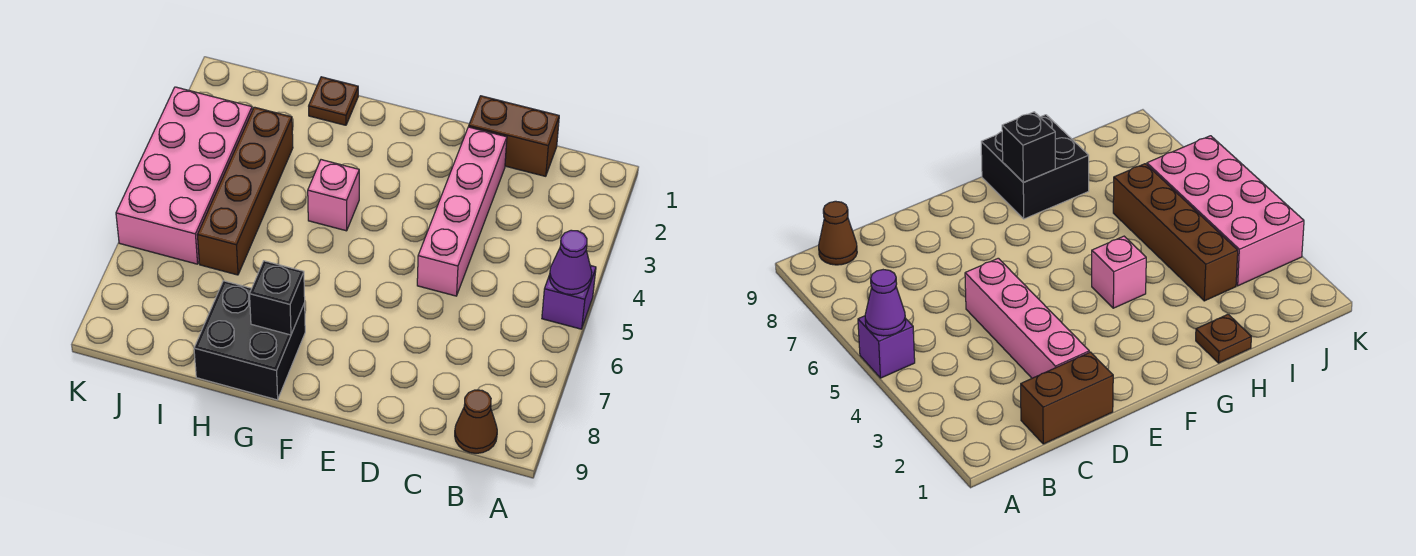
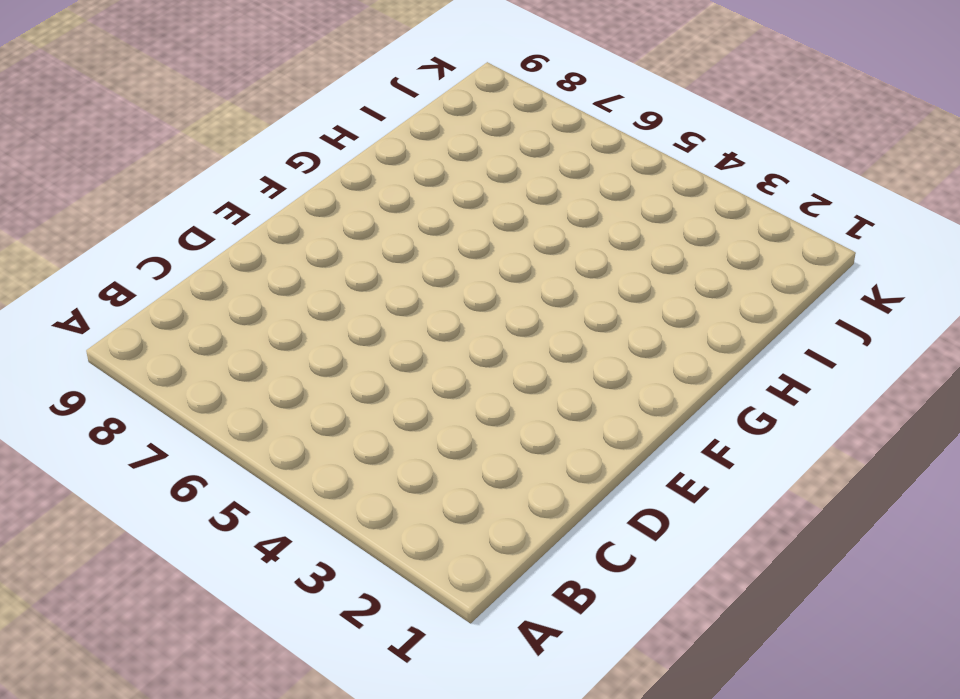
none -> purple 1x1 brick [542,266,596,329]
none -> brown 1x1 cone [455,390,497,453]

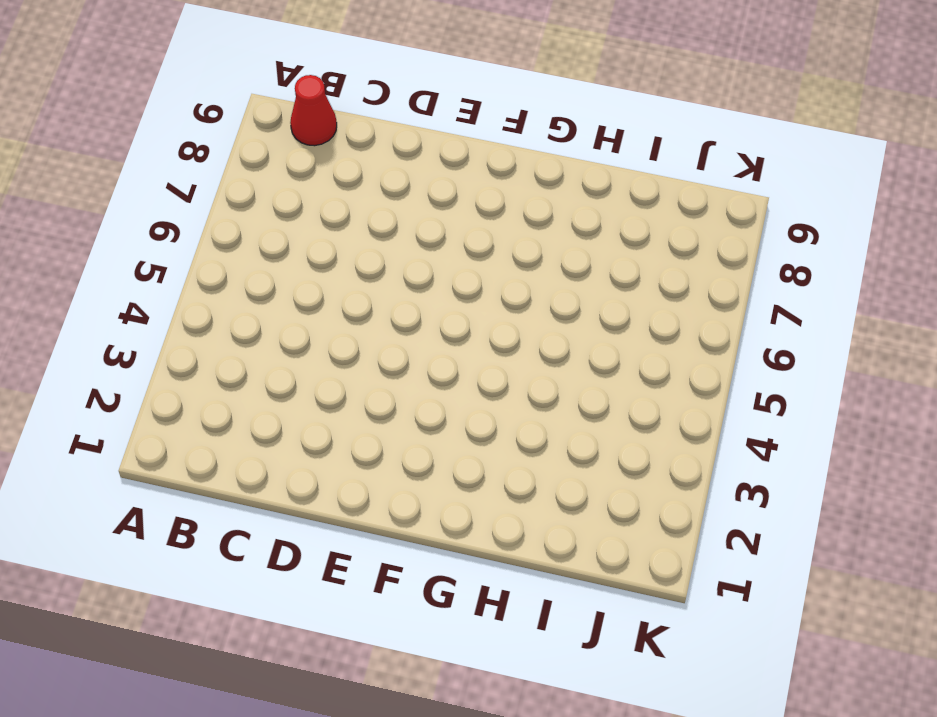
red 1x1 cone [290,75,337,146] -> brown 1x1 cone [455,390,497,453]
none -> purple 1x1 brick [542,266,596,329]
none -> brown 1x2 brick [469,96,559,176]

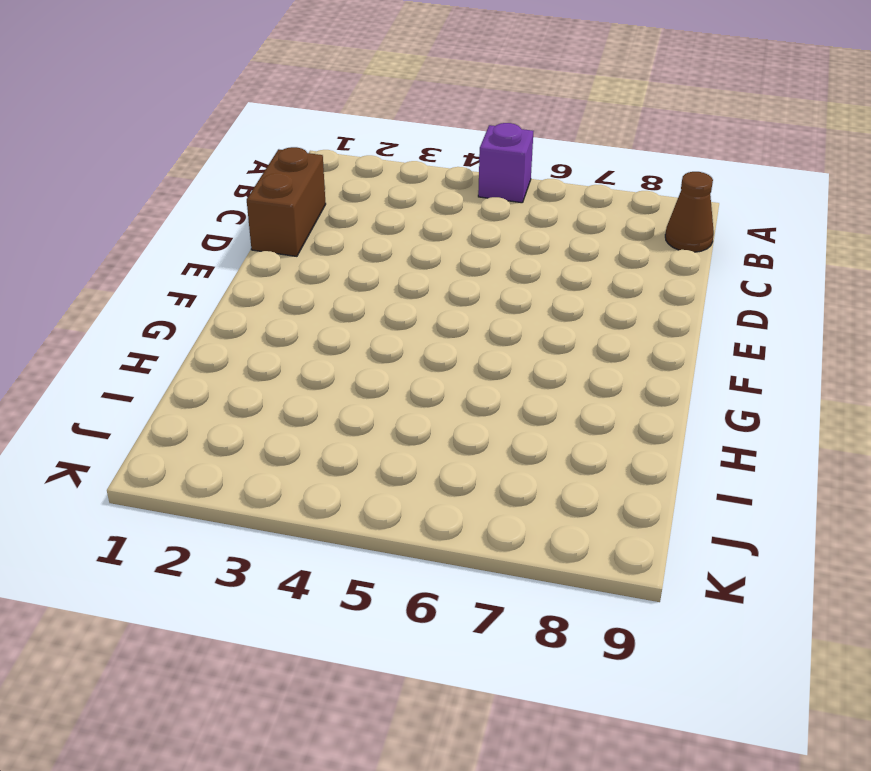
none -> pink 1x4 brick [417,127,507,296]
none -> pink 1x1 brick [308,160,359,231]

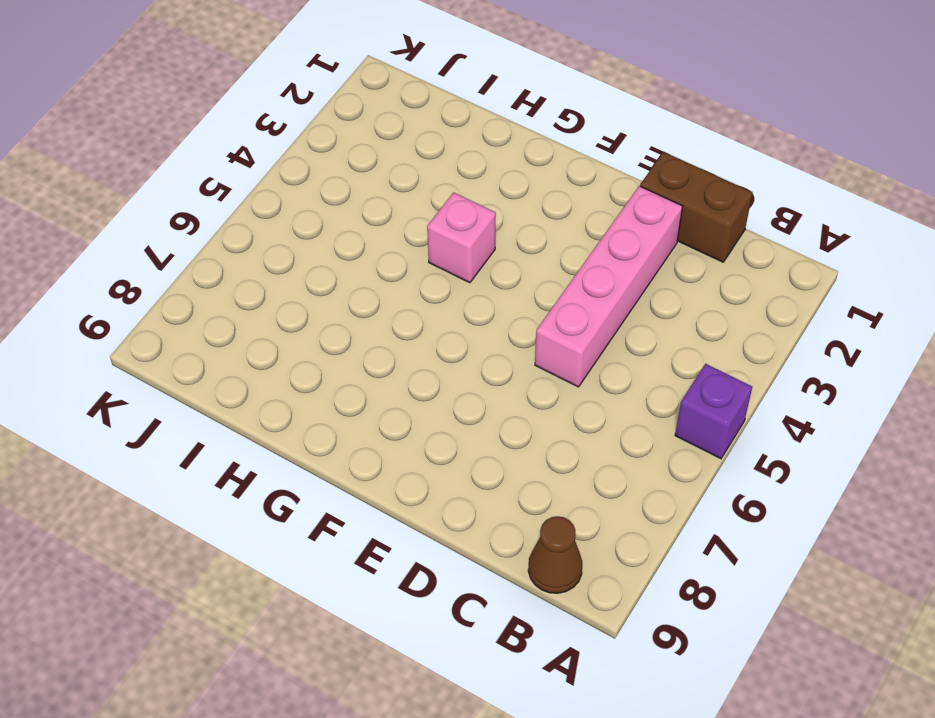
none -> black 2x2 brick [194,281,305,400]
none -> brown 1x1 plate [309,77,358,125]

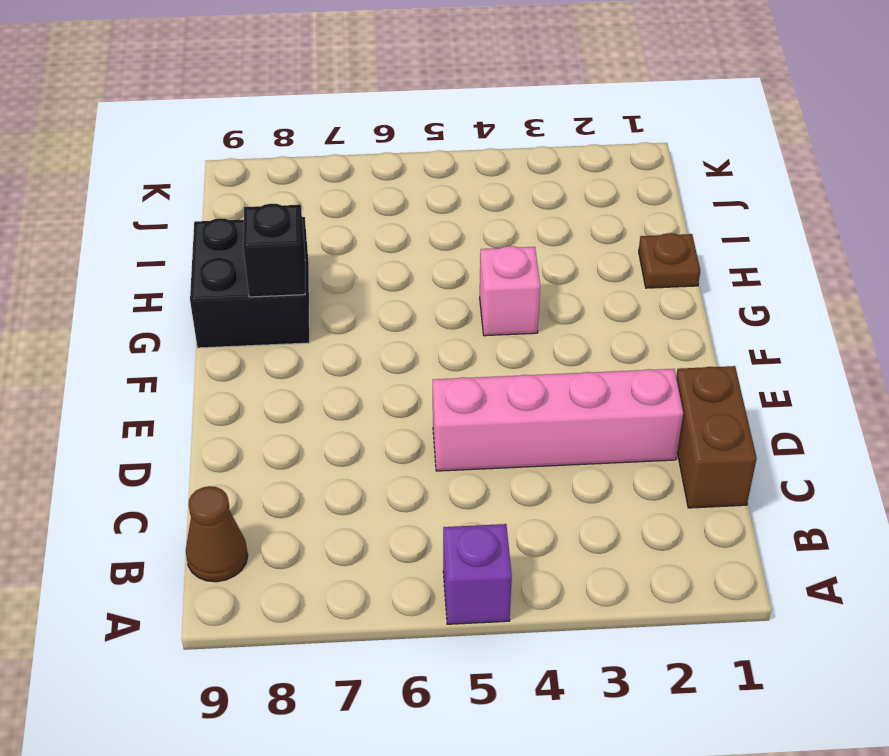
none -> brown 1x4 brick [198,107,293,275]
none -> pink 2x4 brick [116,87,252,264]

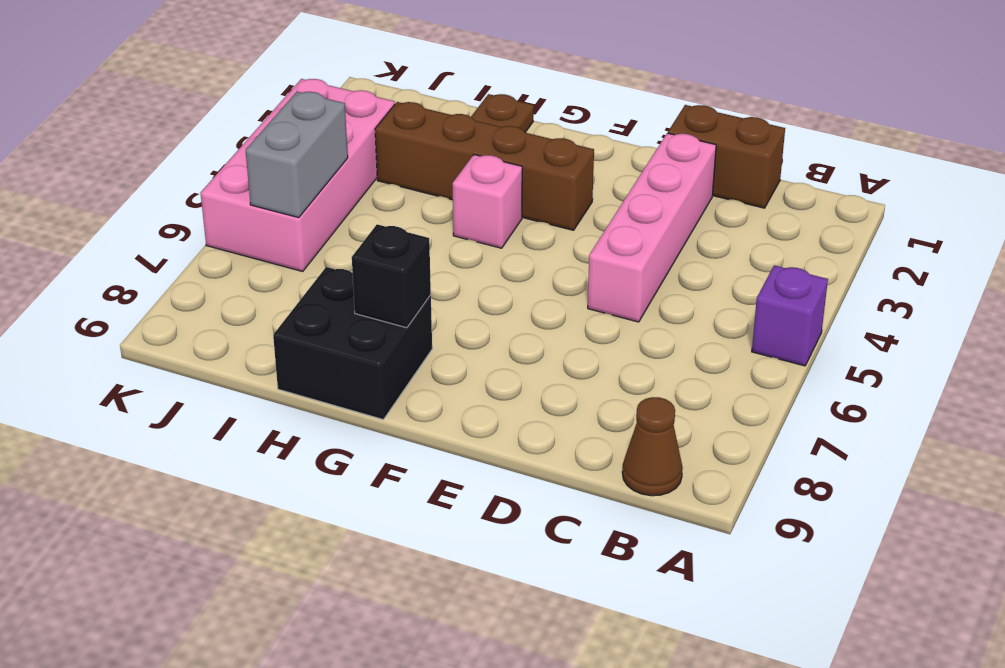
brown 1x4 brick [375,102,594,230] -> brown 1x4 brick turned to [198,107,293,275]
grey 1x2 brick [246,92,348,218] -> none
none -> purple 1x1 cone [549,230,592,295]

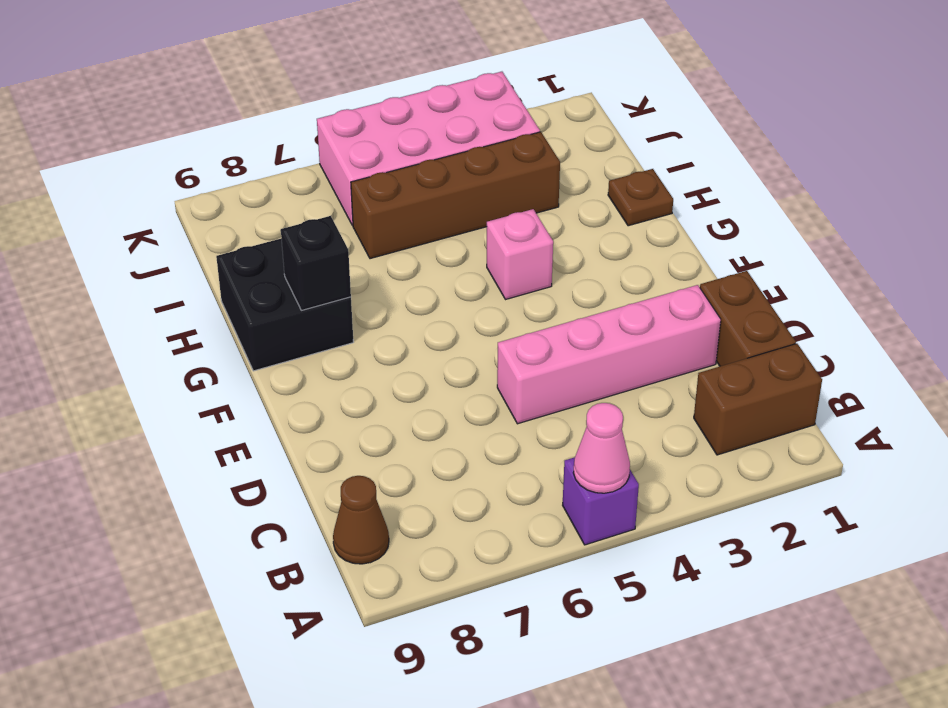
pink 1x1 cone [573,403,630,493] -> purple 1x1 cone [549,230,592,295]
brown 1x2 brick [694,344,822,455] -> none

